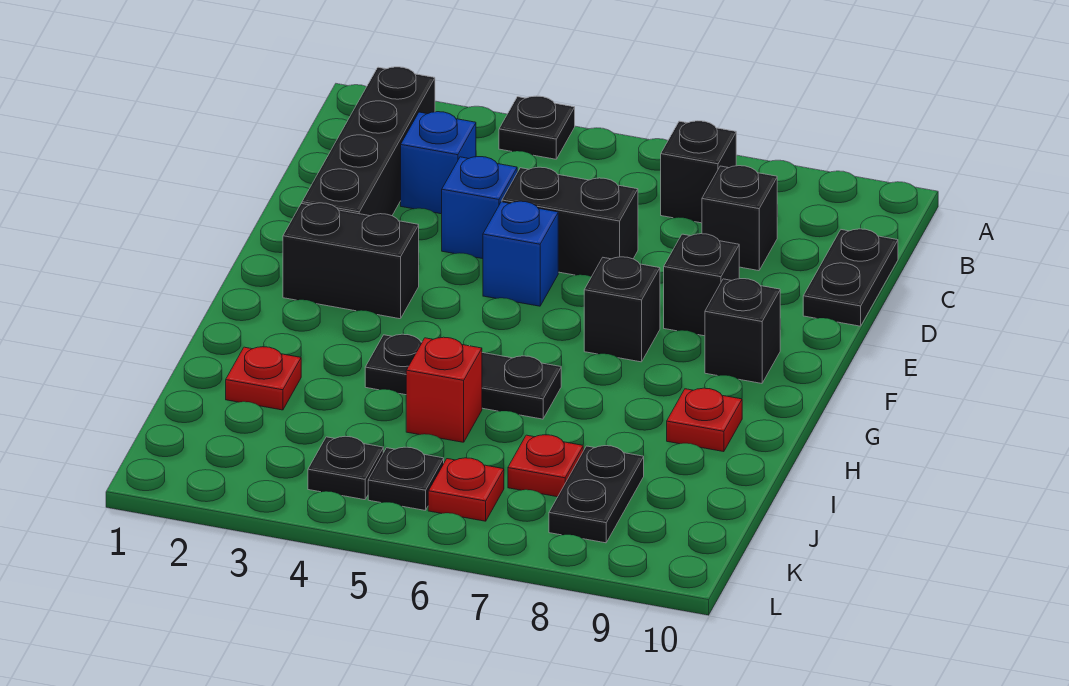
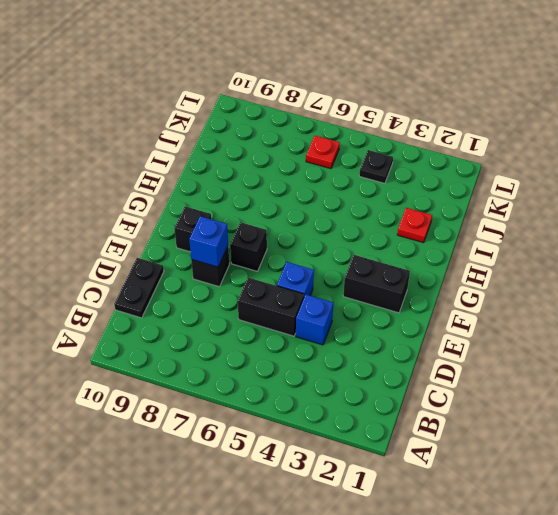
blue 1x1 brick [189,216,228,267] -> blue 1x1 brick moved to [401,112,476,214]
none -> black 1x1 plate [499,96,575,159]
none -> black 1x4 brick [302,67,435,216]
none -> black 1x1 brick [661,121,736,223]

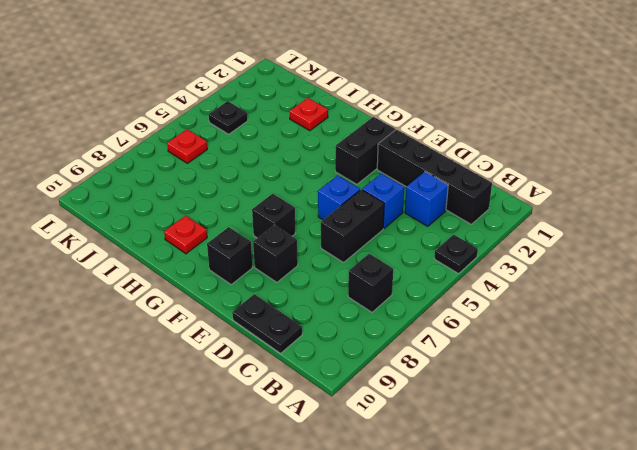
none -> black 1x1 brick [702,166,777,271]
none -> black 1x3 plate [365,334,561,419]
none -> red 1x1 brick [406,337,482,442]

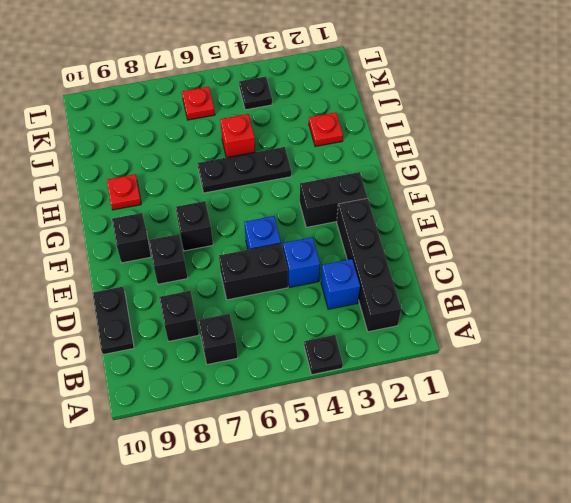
none -> red 1x1 plate [508,435,583,497]
none -> black 1x2 plate [549,446,644,543]
none -> black 1x1 plate [368,447,444,510]

